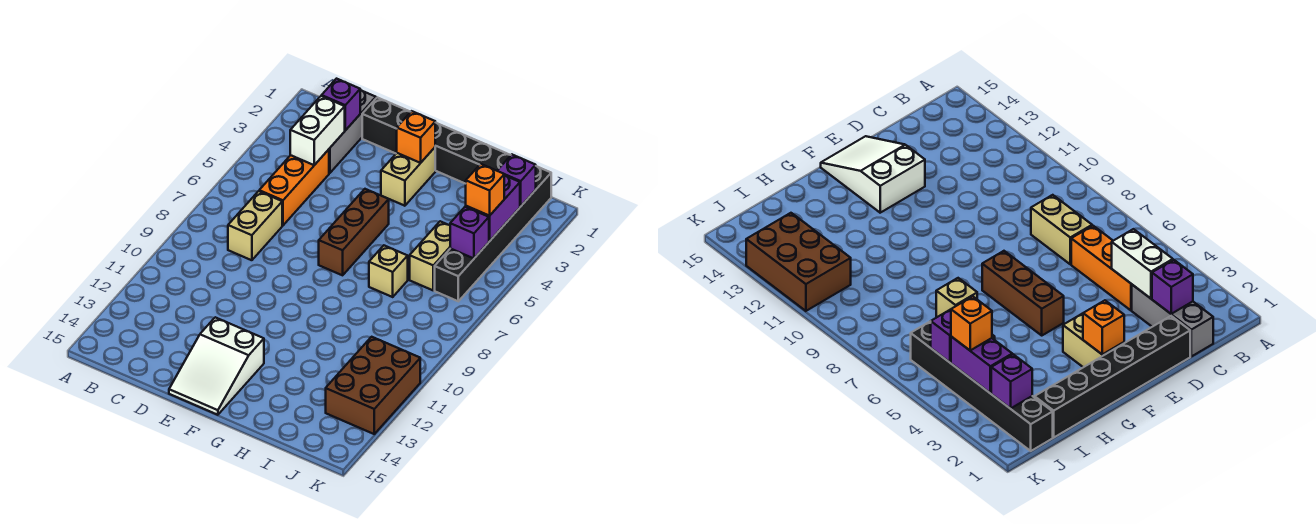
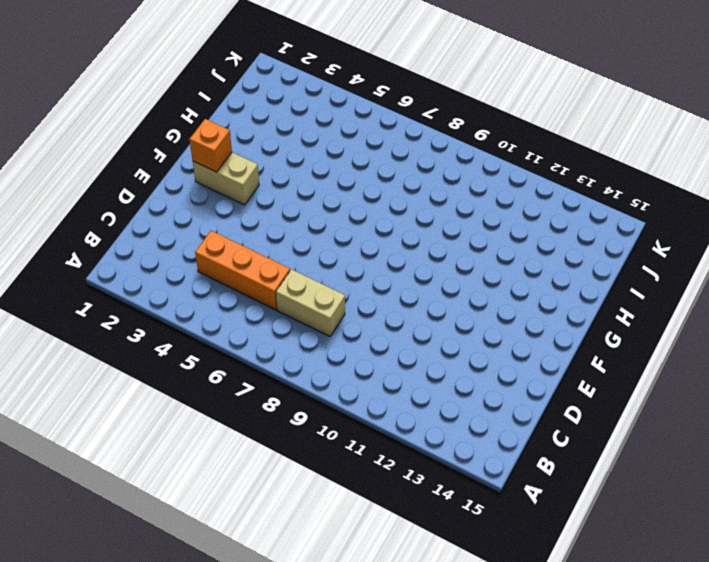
none -> grey 1x3 brick [329,90,376,173]
none -> black 1x6 brick [362,97,511,184]
none -> white 2x3 slope [169,317,264,415]

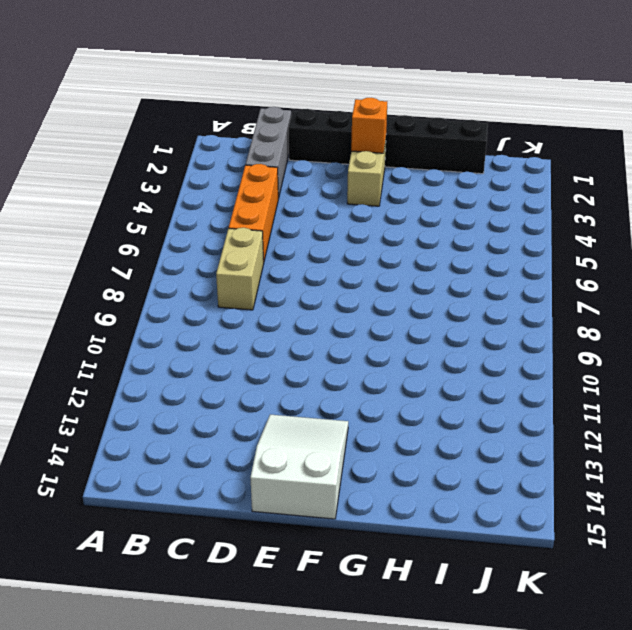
white 2x3 slope [250,415,348,519] -> white 2x3 slope turned to [169,317,264,415]
none -> brown 1x3 brick [319,189,389,275]
none -> tan 1x1 brick [369,246,408,297]
none -> tan 1x2 brick [410,221,450,290]

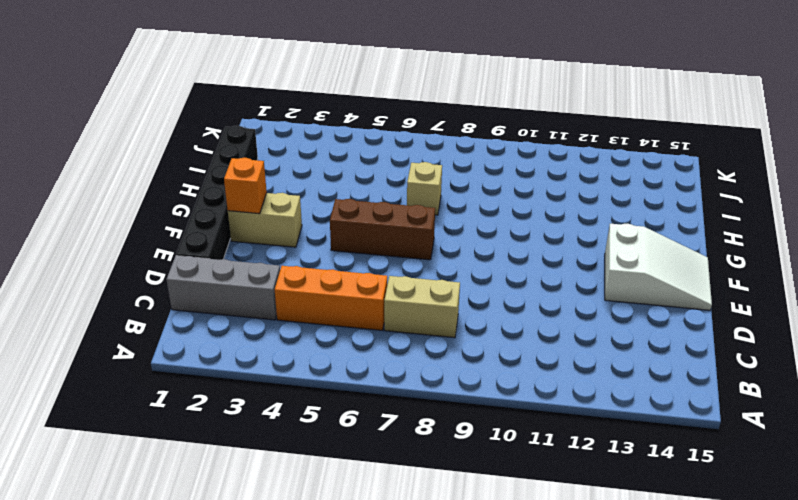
none -> tan 1x2 brick [410,221,450,290]
none -> black 1x6 brick [435,166,551,301]
none -> brown 2x3 brick [326,337,420,434]

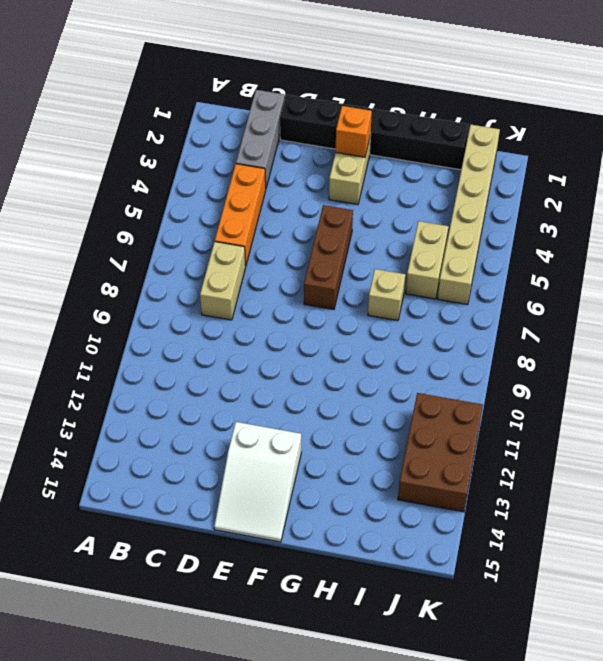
tan 1x6 brick [438,125,500,305] -> black 1x6 brick [435,166,551,301]
none -> purple 1x1 brick [322,79,360,130]
none -> white 1x2 brick [290,96,345,165]
none -> purple 1x1 brick [497,155,536,206]

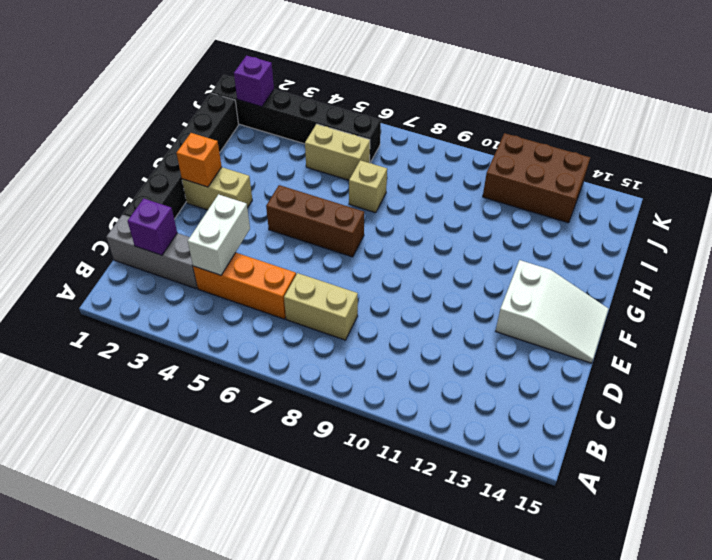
white 1x2 brick [188,194,250,275] -> white 1x2 brick turned to [290,96,345,165]
none -> purple 1x2 brick [466,175,520,241]
none -> purple 1x1 brick [450,207,489,258]
none -> orange 1x1 brick [466,164,504,216]

